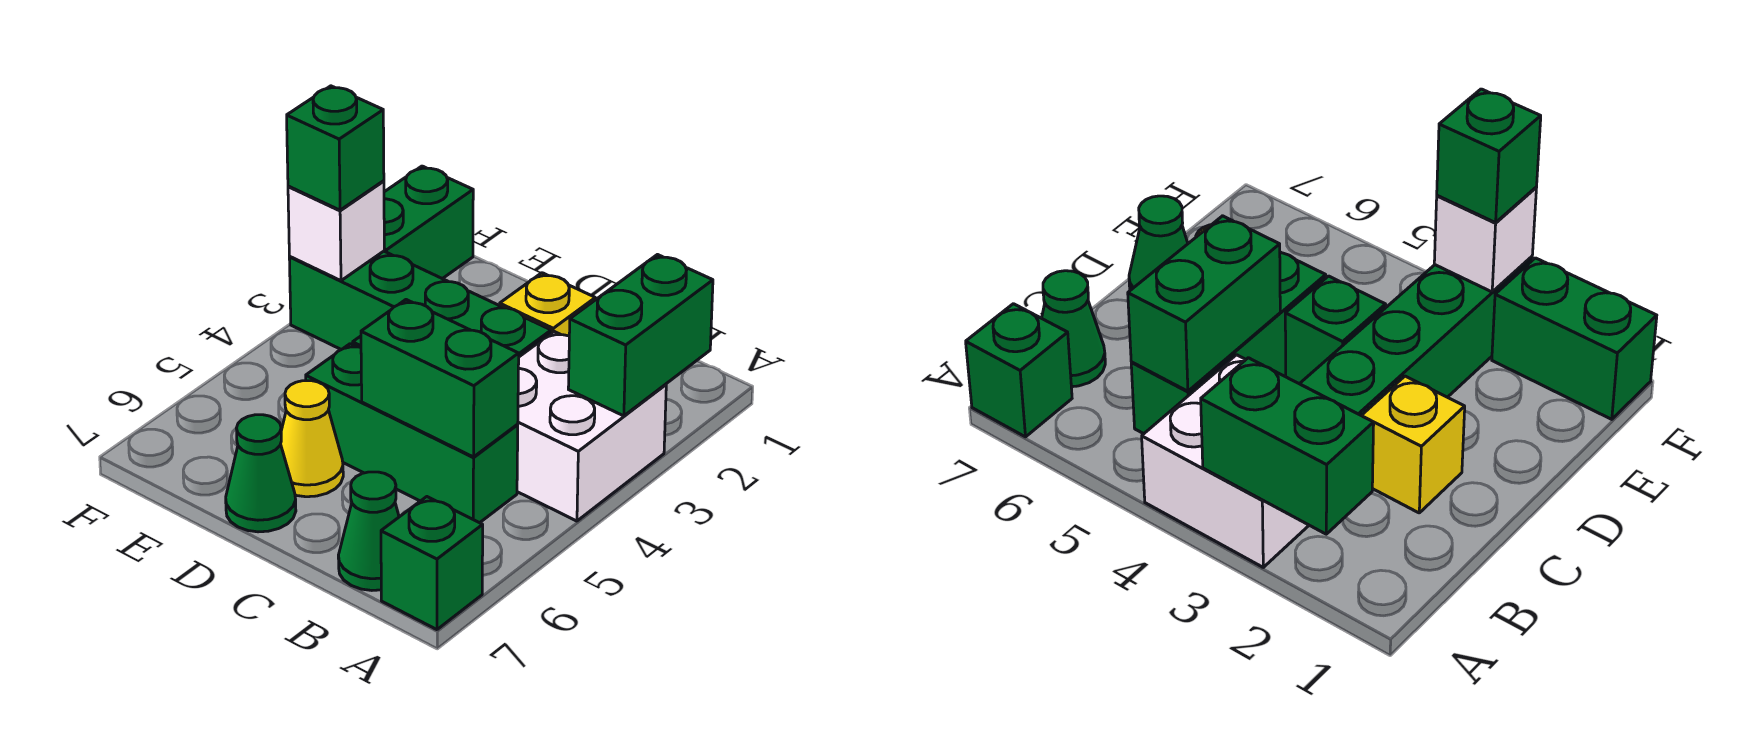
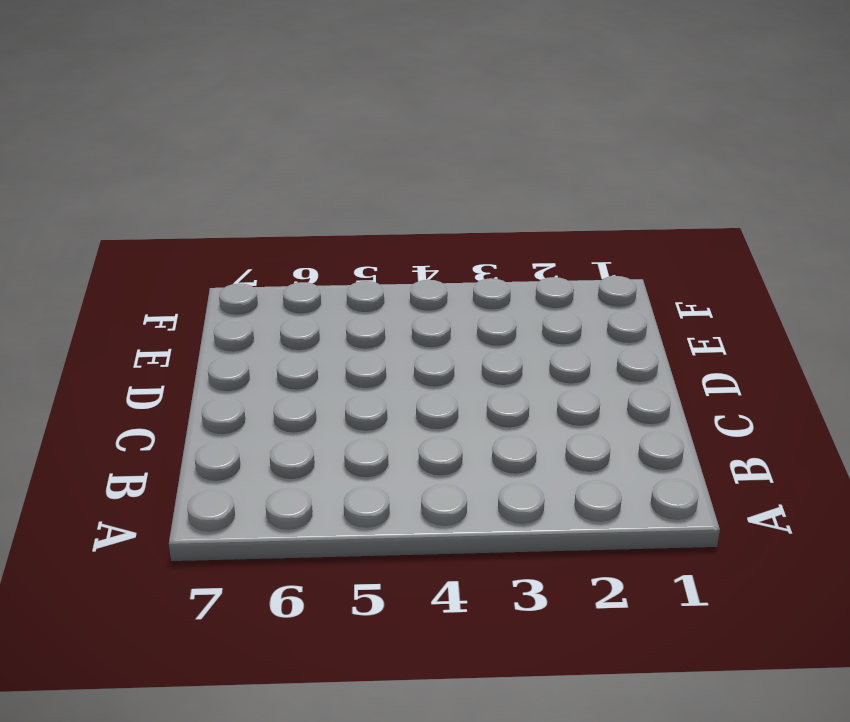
none -> white 2x2 brick [517,332,666,521]
none -> green 1x1 brick [381,497,483,630]
none -> green 1x3 brick [306,344,518,523]

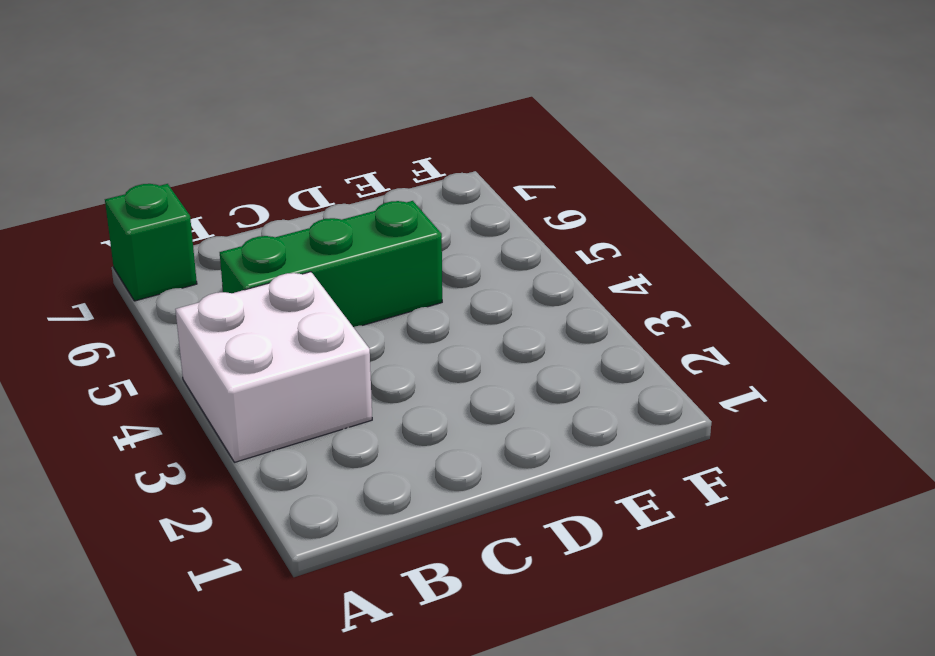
none -> green 1x1 cone [338,472,399,590]
none -> yellow 1x1 brick [500,273,595,336]
none -> green 1x4 brick [289,251,551,357]

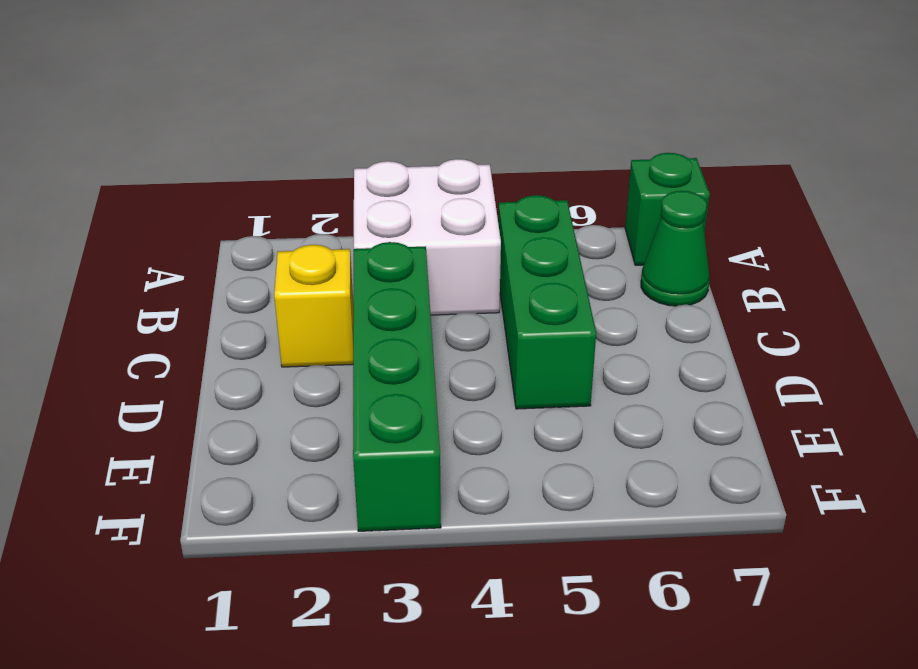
none -> green 1x1 brick [1285,276,1386,384]
none -> yellow 1x1 cone [281,381,343,497]
none -> green 1x1 cone [226,415,296,532]

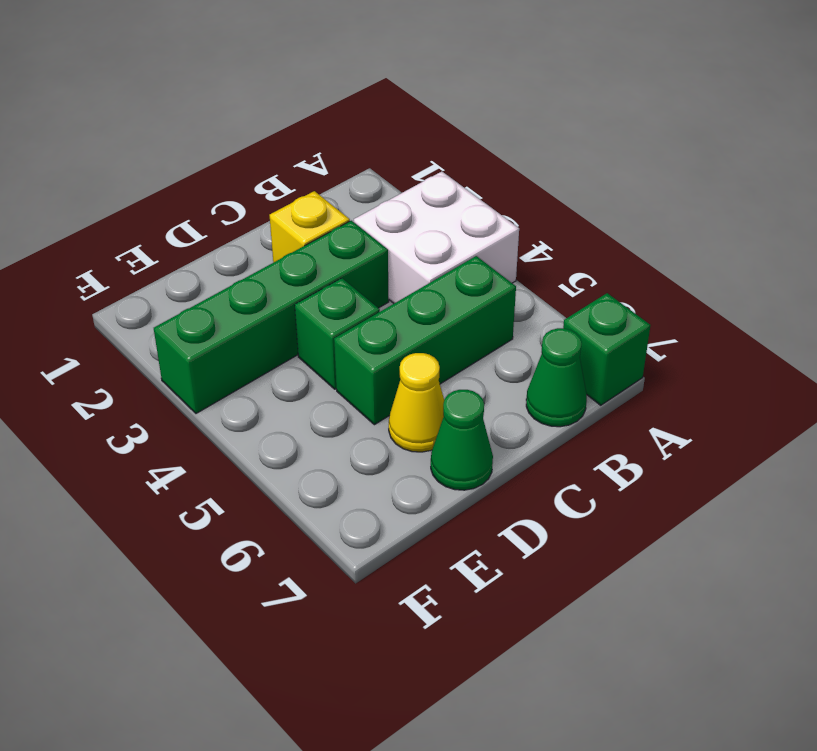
none -> green 1x2 brick [384,166,473,279]
none -> green 1x2 brick [568,255,713,416]
none -> green 1x2 brick [361,300,519,457]

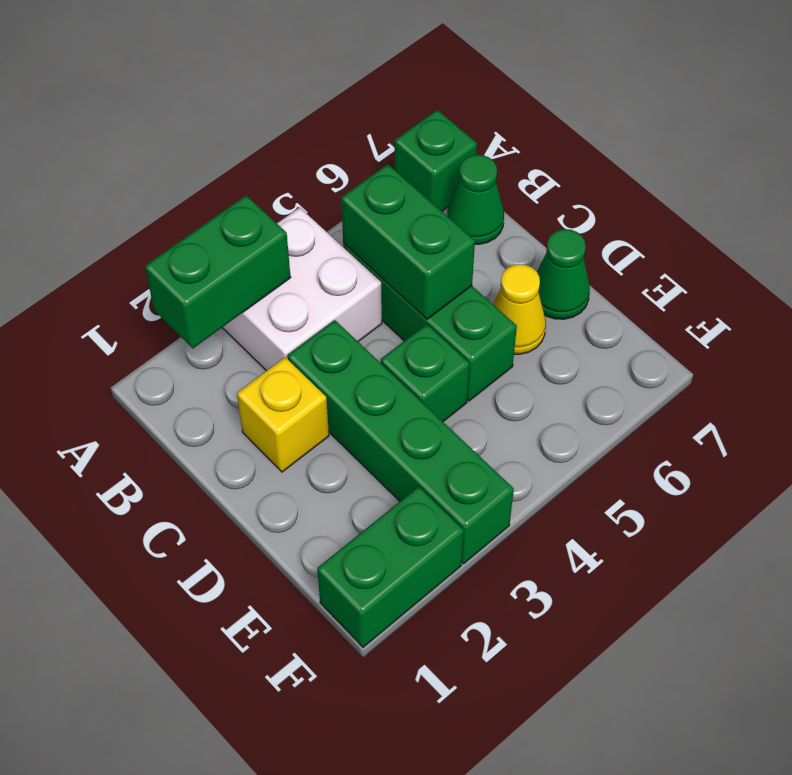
none -> white 1x1 brick [288,181,384,281]
none -> green 1x1 brick [287,86,384,210]

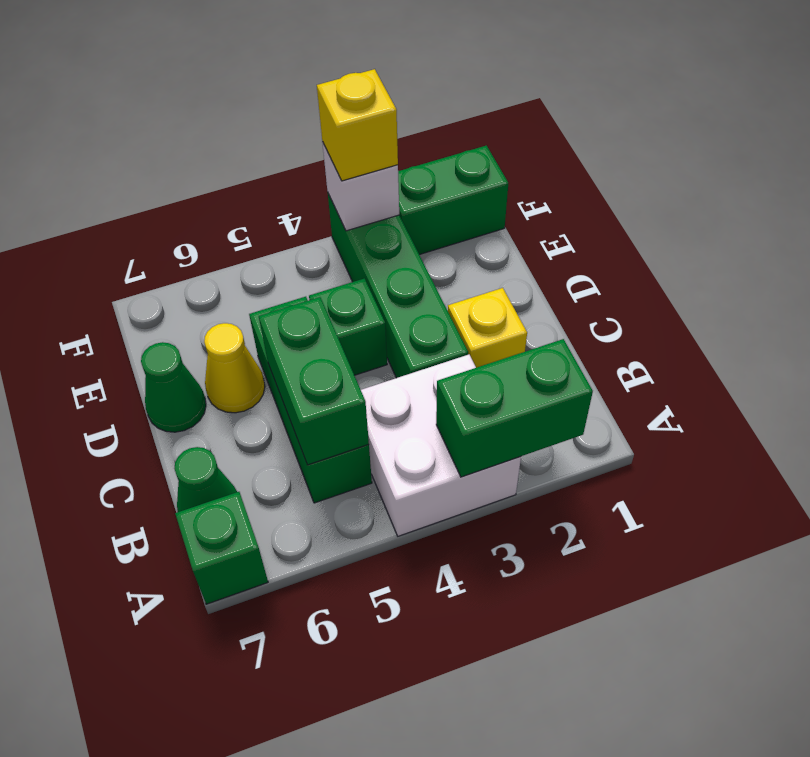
yellow 1x1 brick [317,69,398,181] -> green 1x1 brick [287,86,384,210]

